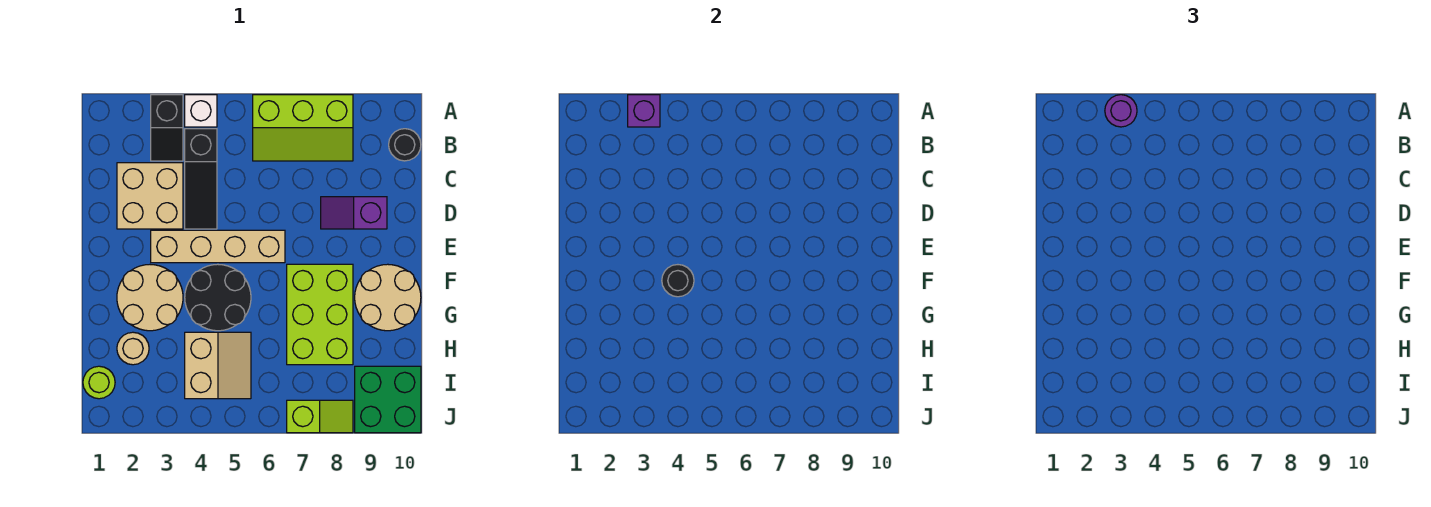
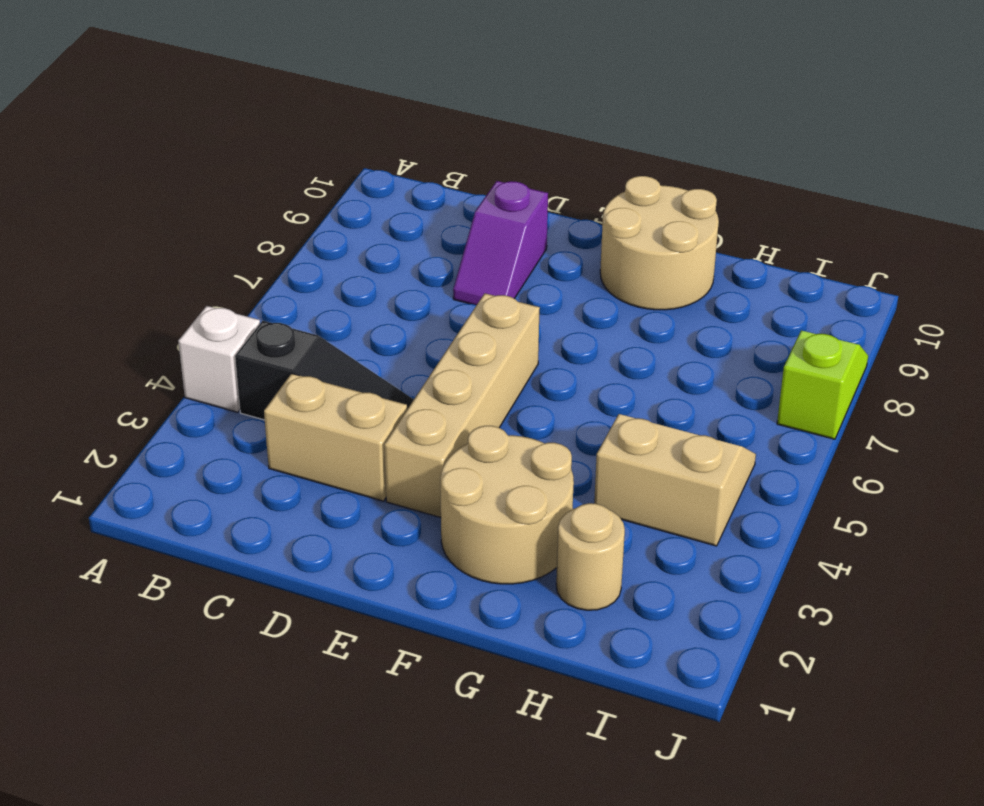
tan 1x2 brick [264,373,407,501] -> tan 2x2 brick [117,163,183,229]
none -> black 1x2 slope [151,95,183,161]
none -> lime 2x3 slope [253,95,353,161]
none -> black 1x1 round brick [389,129,421,161]

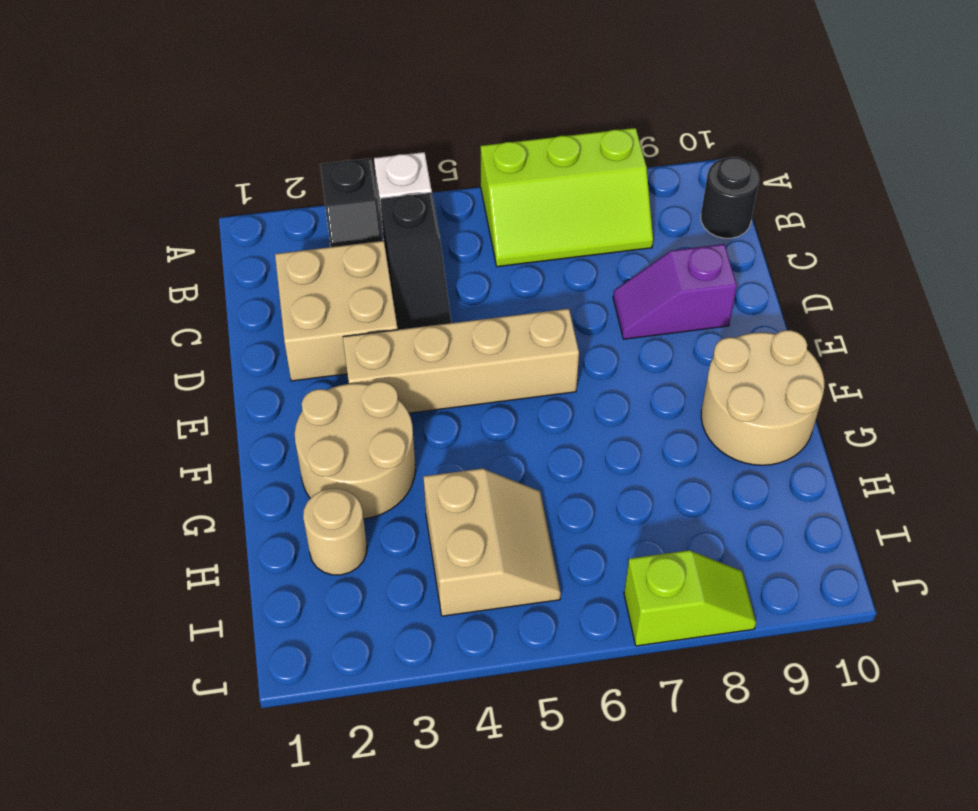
none -> black 2x2 round brick [185,264,251,331]
none -> lime 2x3 brick [287,264,353,365]
none -> lime 1x1 round brick [83,366,115,399]

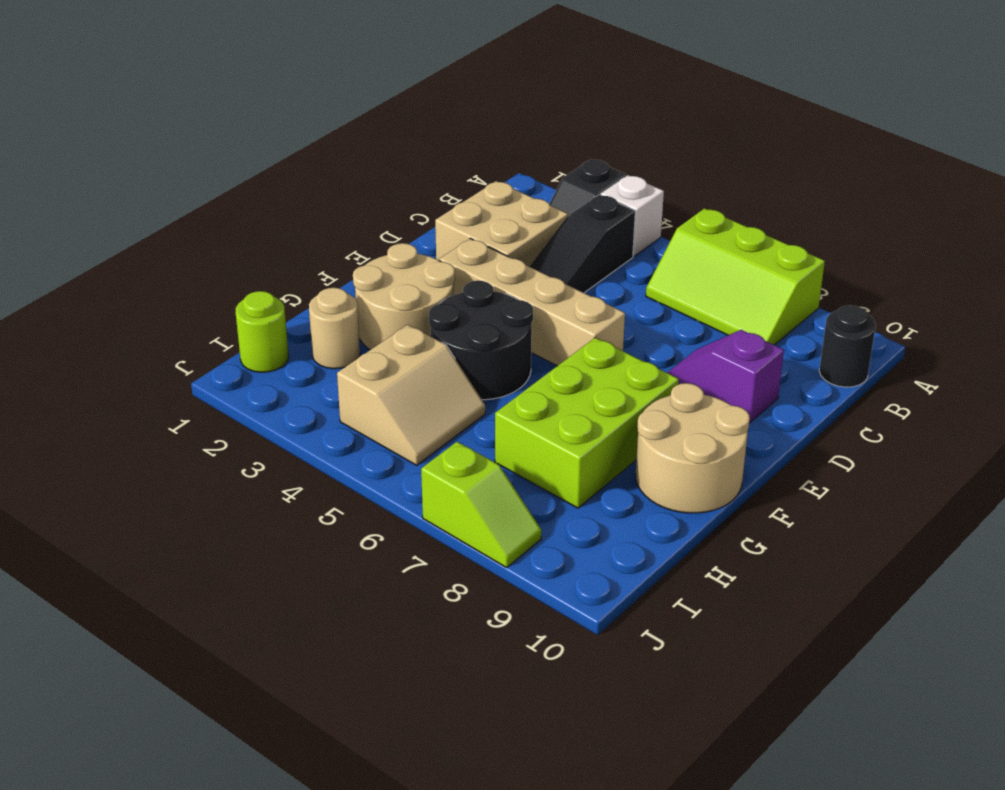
none -> green 2x2 brick [355,366,421,433]
none -> purple 1x1 brick [628,95,660,127]
none -> black 1x1 round brick [662,265,694,297]

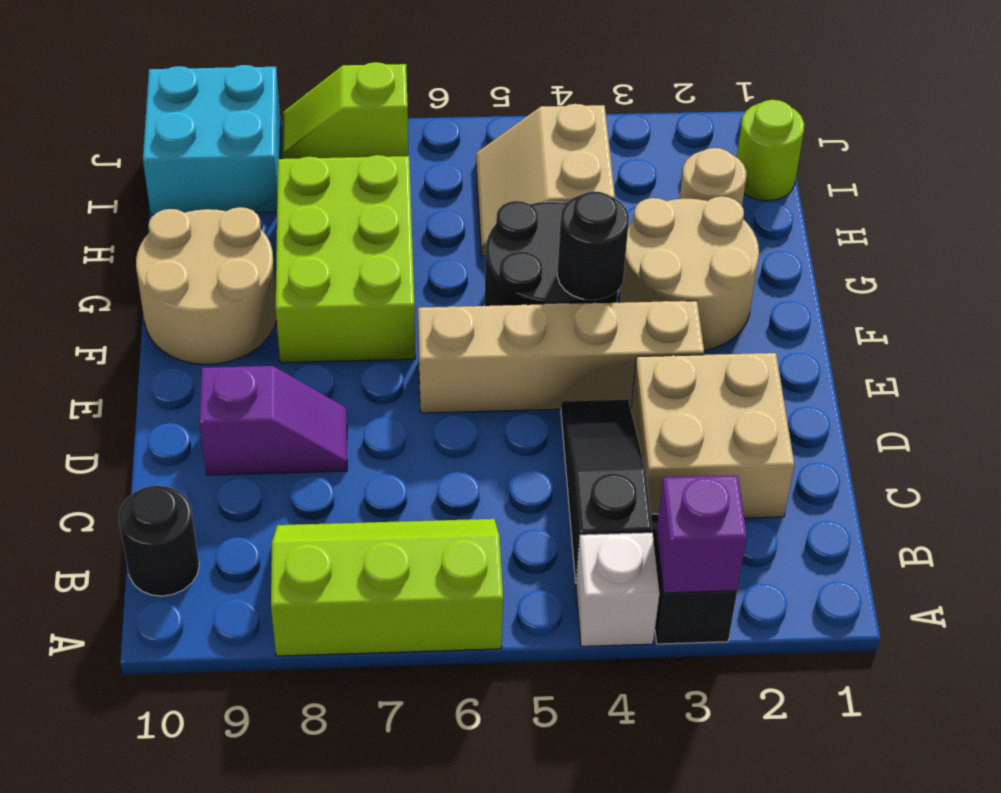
cyan 2x2 brick [143,65,281,215] -> green 2x2 brick [355,366,421,433]
none -> purple 1x1 round brick [1105,95,1137,127]

